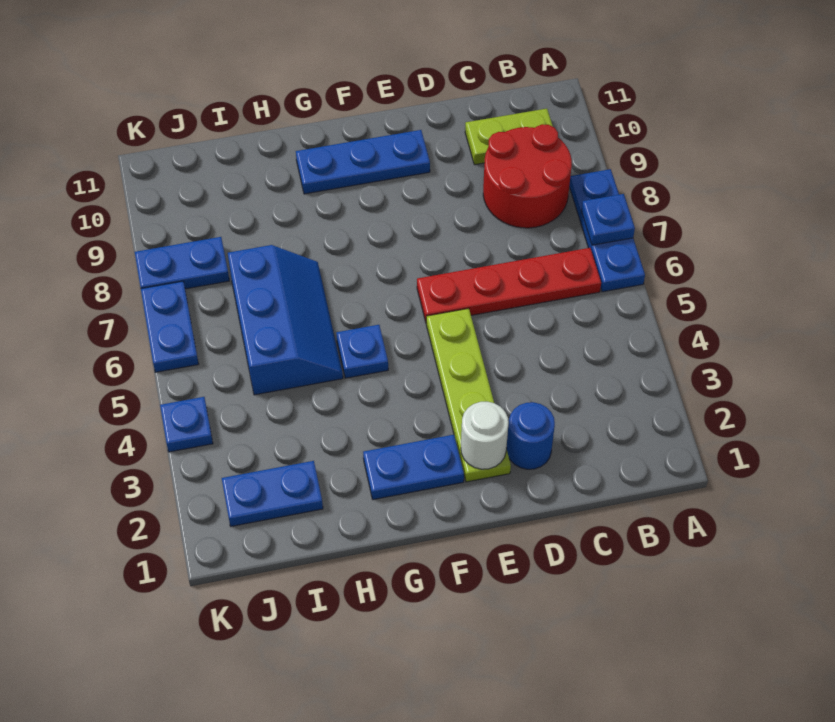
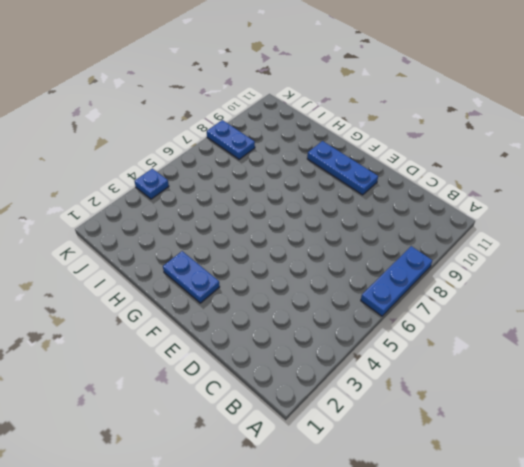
none -> red 1x4 plate [417,248,601,322]
none -> red 2x2 round brick [483,124,572,228]
none -> lime 1x2 plate [465,109,553,165]

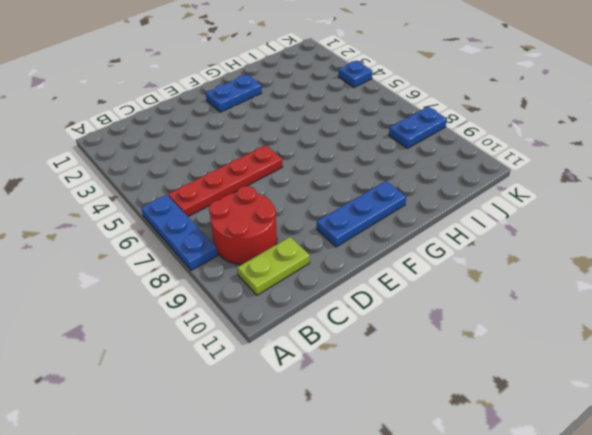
none -> blue 1x1 round brick [506,402,555,469]
none -> lime 1x4 plate [426,308,511,482]
none -> blue 1x1 plate [336,325,388,378]

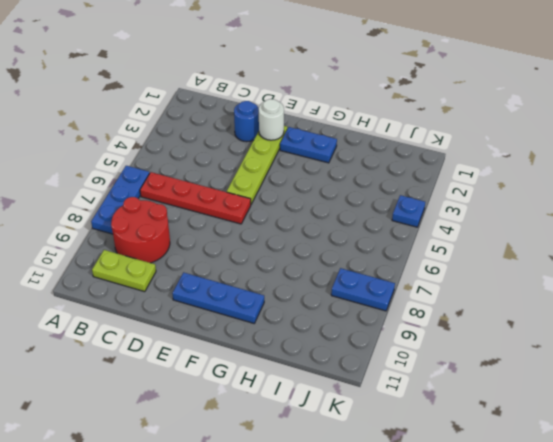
none -> blue 1x1 plate [336,325,388,378]
none -> blue 2x3 slope [228,245,343,395]
none -> blue 1x2 plate [222,461,323,526]

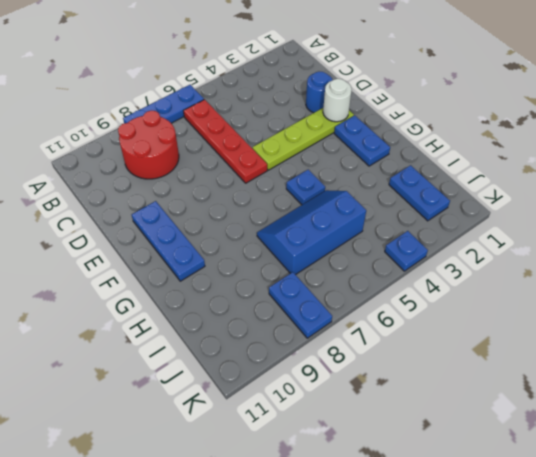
none -> lime 1x2 plate [465,109,553,165]
none -> blue 1x2 plate [141,281,199,372]
none -> blue 1x1 plate [581,194,635,245]

